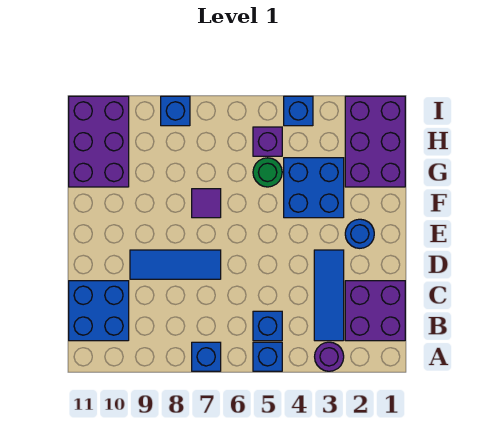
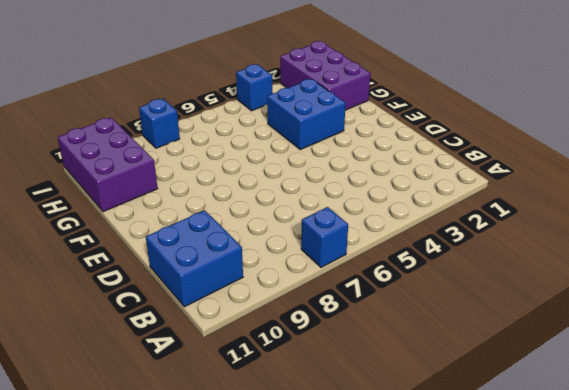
none -> purple 1x1 round brick [315,342,344,371]
none -> blue 1x1 brick [253,342,282,371]
none -> purple 2x2 brick [345,281,405,341]

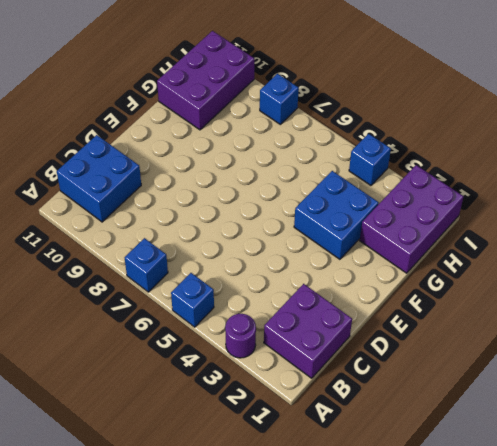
none -> blue 1x3 tile [314,250,344,341]
none -> blue 1x1 brick [253,311,282,341]
none -> blue 1x3 tile [130,250,221,279]

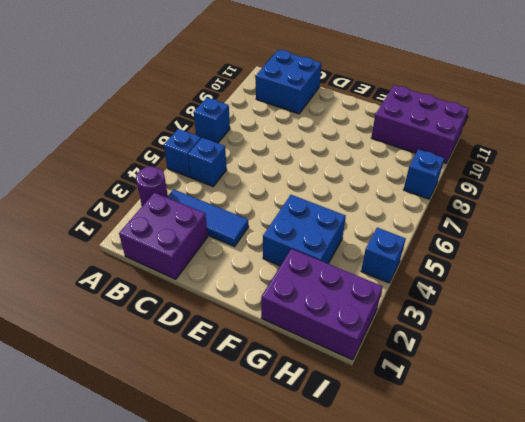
none -> blue 1x3 tile [130,250,221,279]
none -> blue 1x1 round brick [345,219,374,248]
none -> purple 1x1 tile [192,189,221,218]

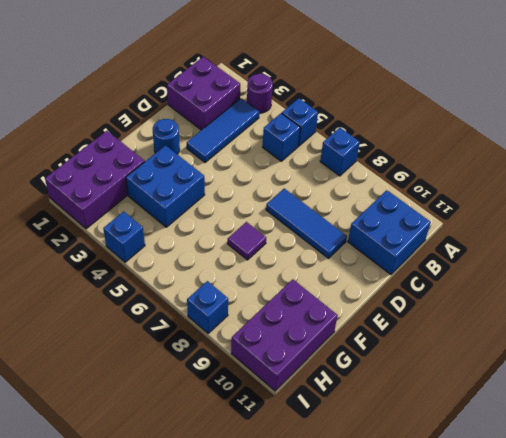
none -> green 1x1 round brick [253,158,282,187]
none -> purple 1x1 brick [253,127,282,156]

